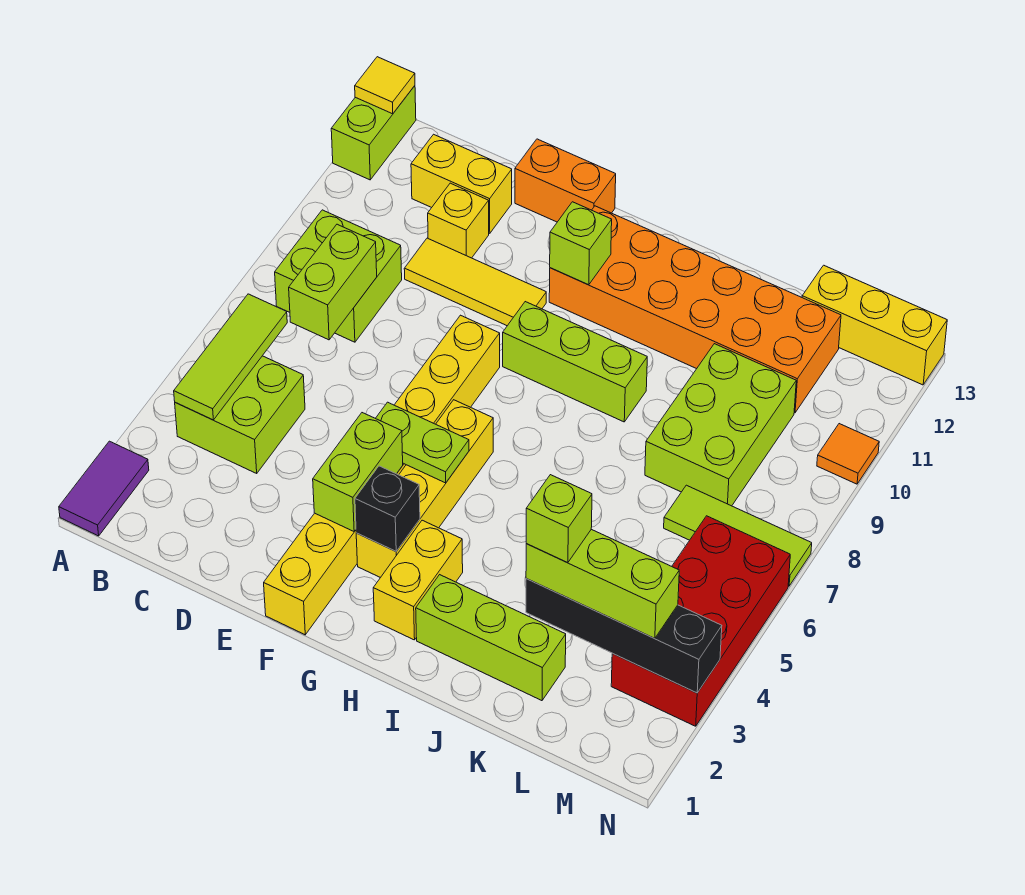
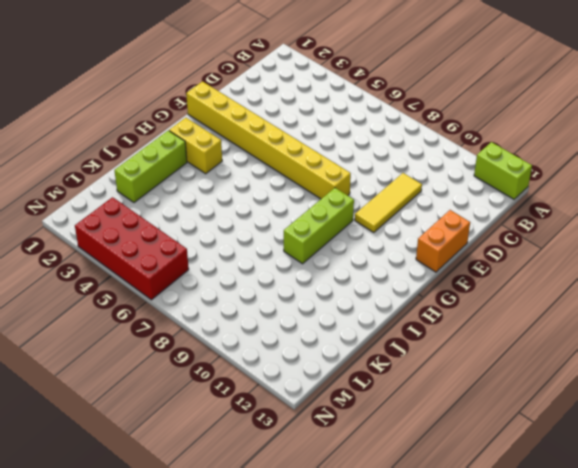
none -> purple 1x2 tile [59,441,149,536]
none -> lime 2x2 brick [175,356,305,473]
none -> lime 2x2 brick [275,210,402,342]

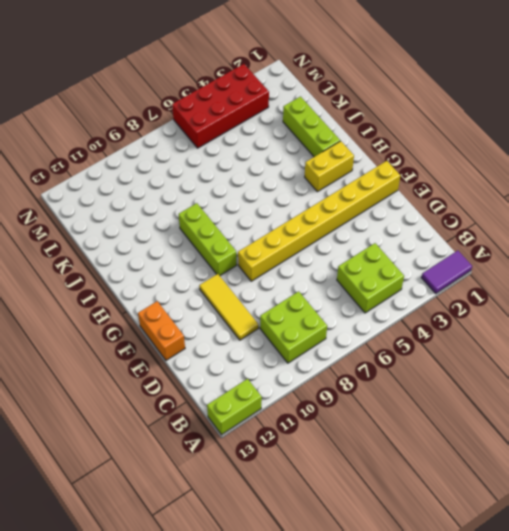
none -> yellow 1x2 brick [411,134,512,233]
none -> yellow 1x1 brick [428,183,489,258]
none -> yellow 1x4 brick [356,400,493,578]

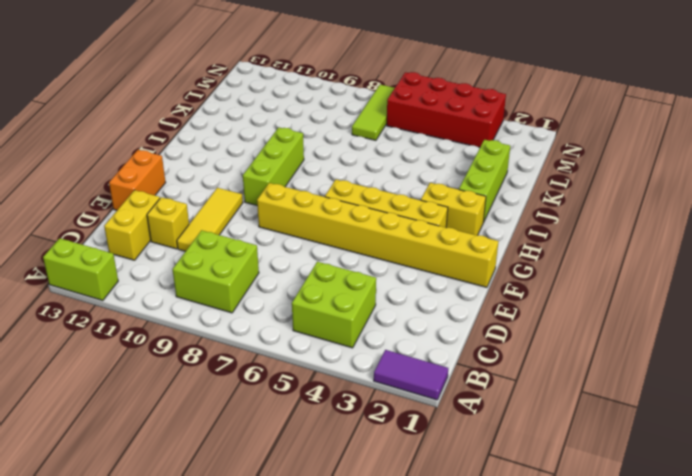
none -> orange 2x6 brick [549,206,841,413]
none -> lime 2x3 brick [645,344,796,506]
none -> yellow 1x3 brick [802,265,947,385]

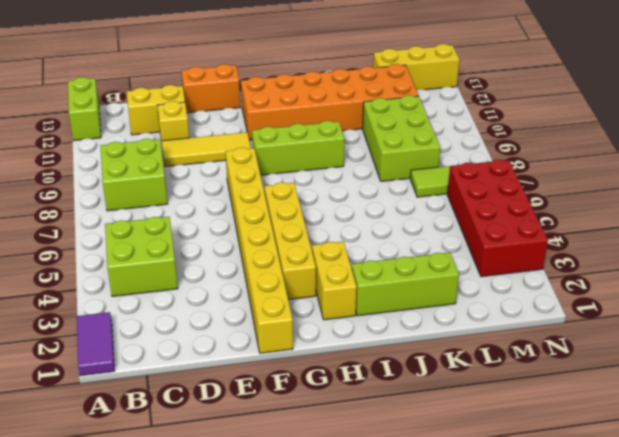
none -> orange 1x1 tile [817,424,879,484]
none -> yellow 1x1 tile [355,57,415,114]
none -> lime 1x3 tile [174,294,287,420]

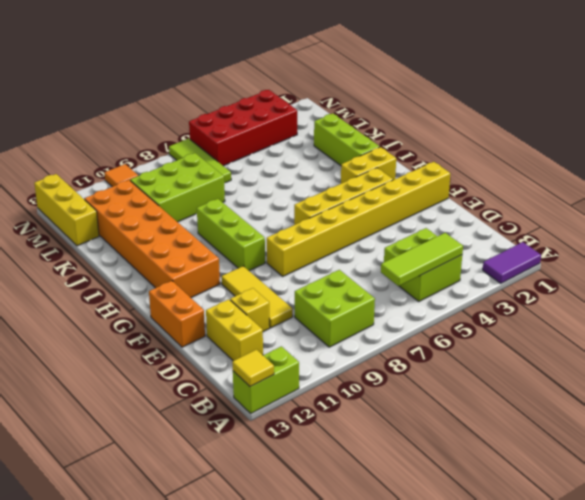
none -> lime 1x2 brick [289,224,377,340]
none -> lime 1x2 brick [313,413,403,531]
none -> lime 1x2 plate [376,402,469,483]

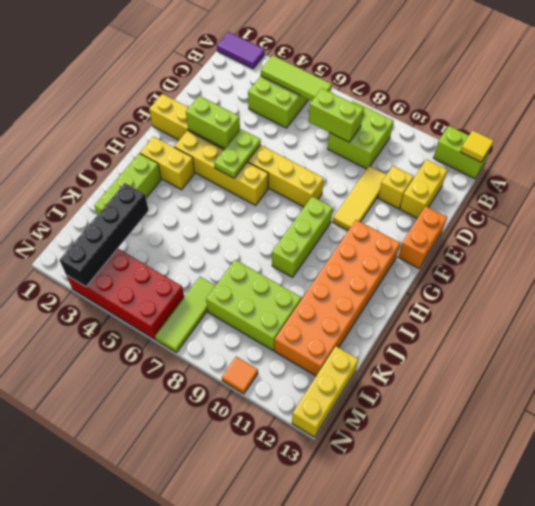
none -> black 1x1 brick [355,466,420,551]
none -> lime 1x1 brick [550,202,612,285]
none -> lime 1x3 brick [526,529,679,639]

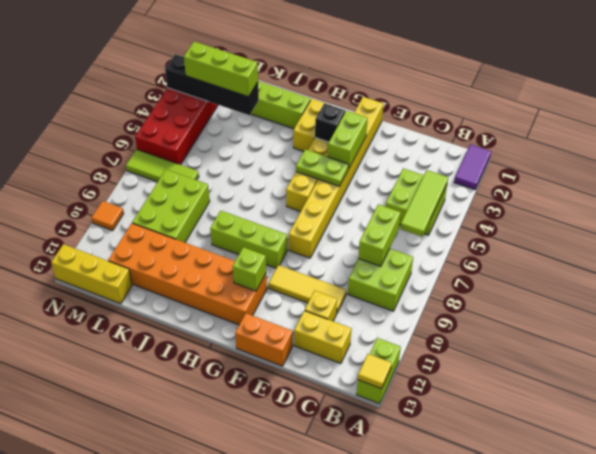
none -> lime 1x1 brick [526,475,592,563]

